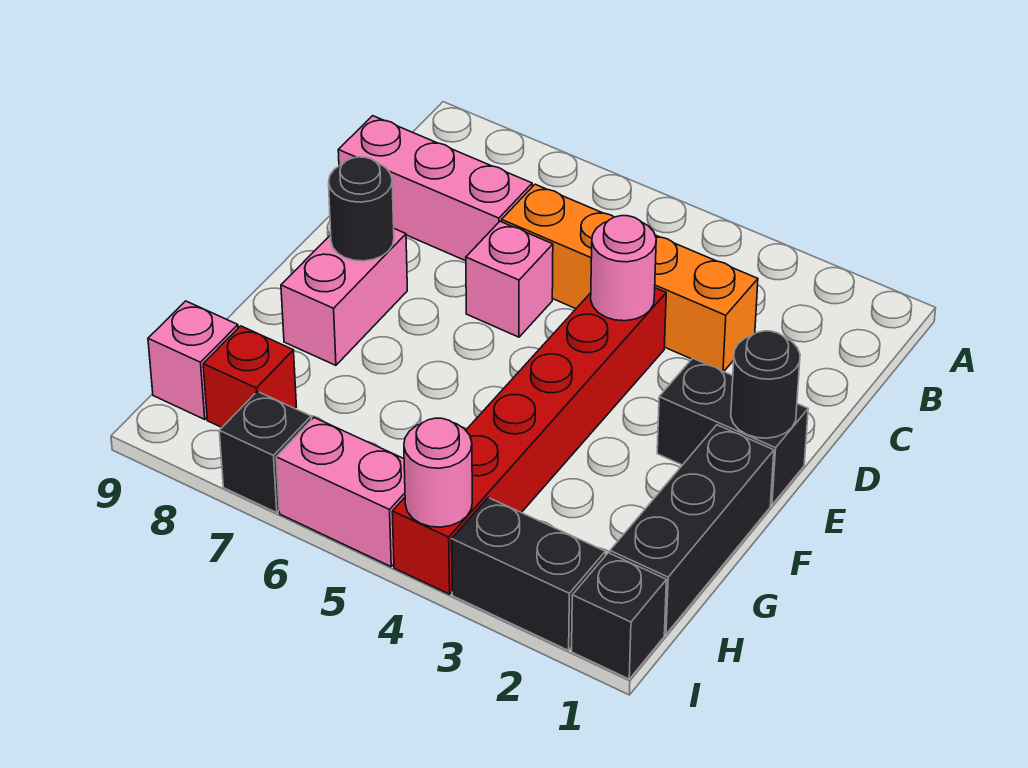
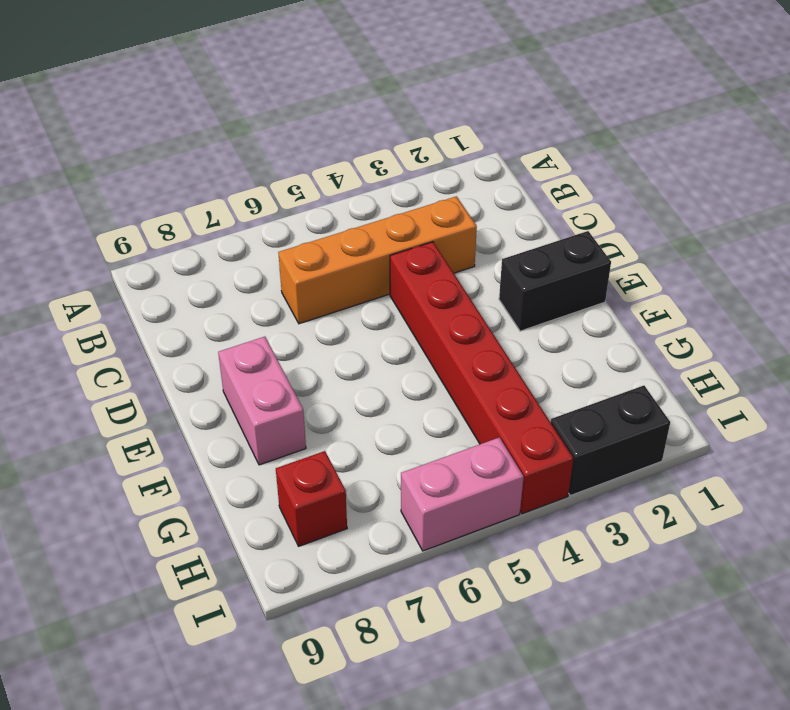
none -> pink 1x3 brick [338,116,532,261]
none -> pink 1x1 brick [466,221,553,337]
none -> black 1x3 brick [610,425,774,634]

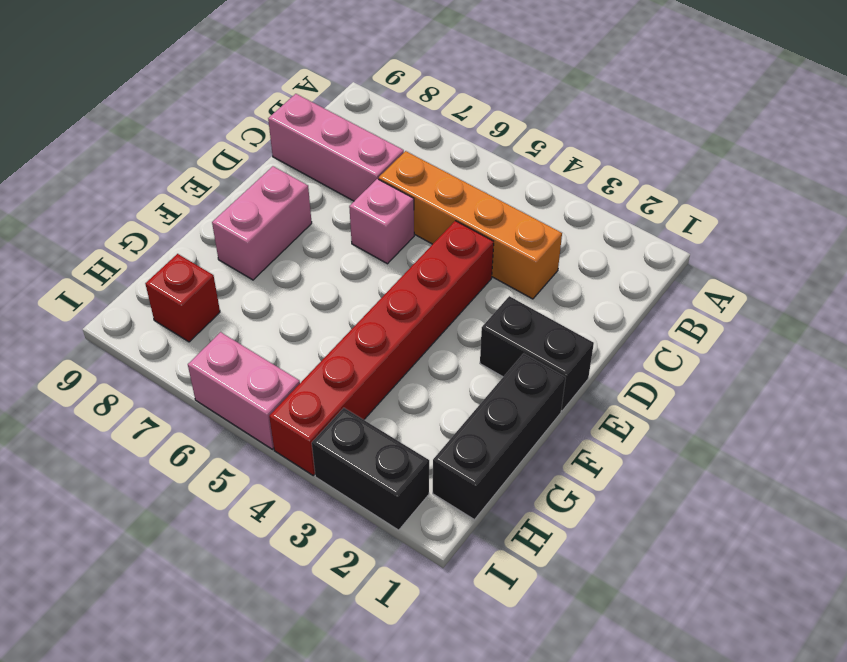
none -> pink 1x1 brick [148,301,238,419]
none -> black 1x1 brick [572,553,666,679]
none -> black 1x1 brick [219,391,311,513]

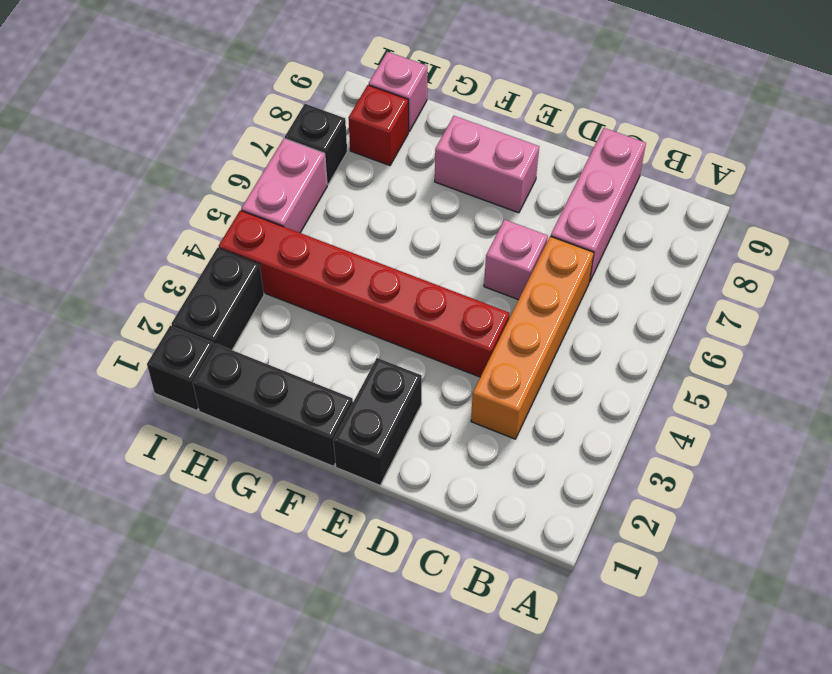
none -> pink 1x1 round brick [591,216,656,321]
none -> black 1x1 round brick [731,331,800,438]
none -> black 1x1 round brick [329,157,394,261]

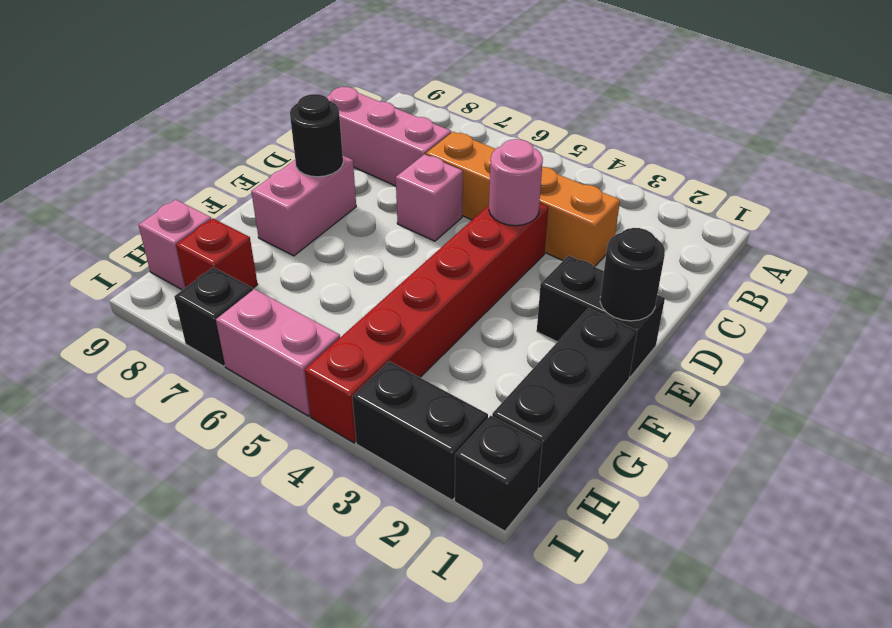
none -> pink 1x1 round brick [404,418,472,527]

